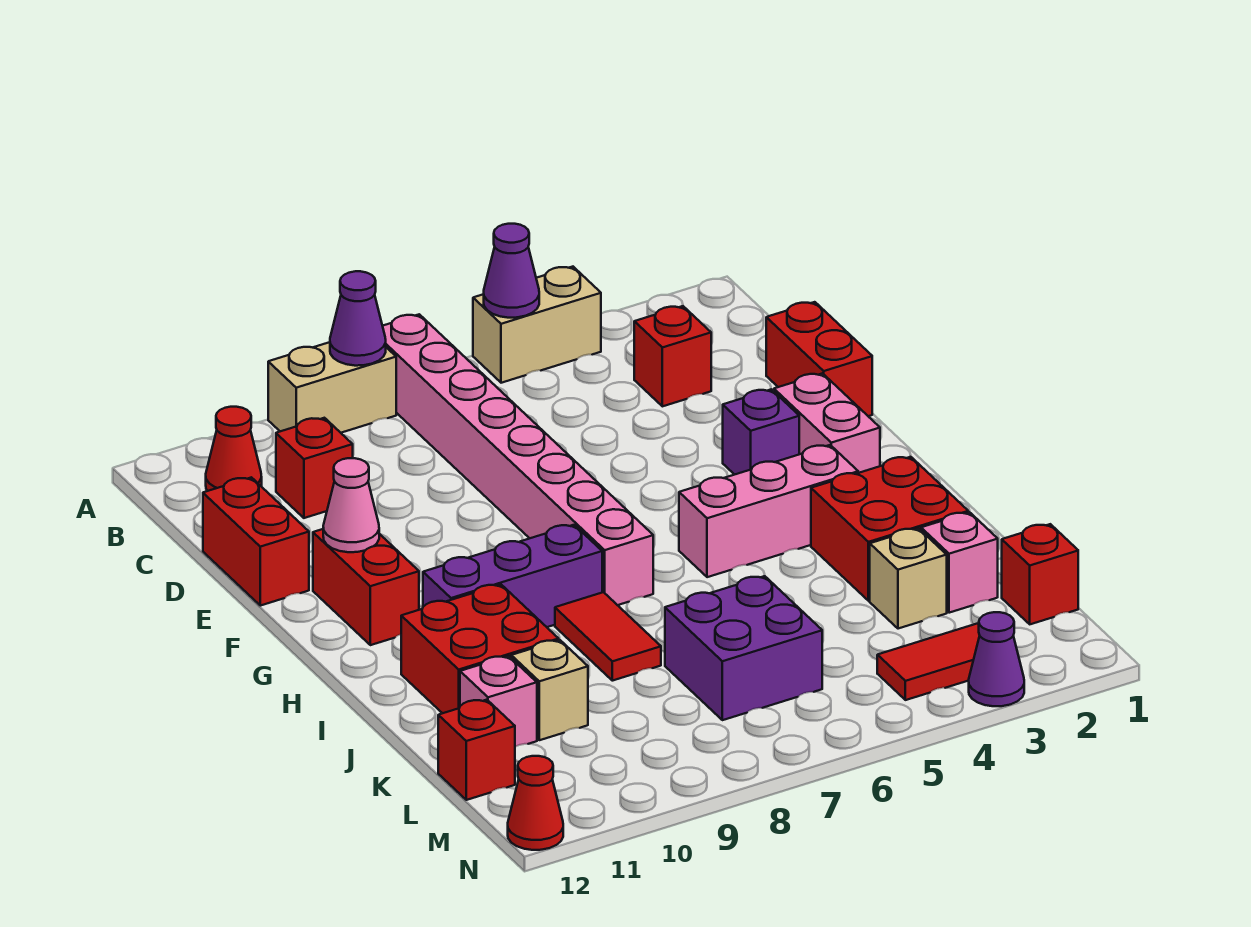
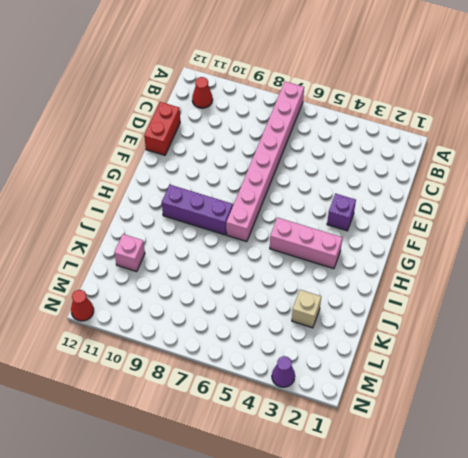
none -> tan 1x2 brick [473,267,601,383]
none -> tan 1x2 brick [268,342,396,433]
none -> red 1x1 brick [634,306,711,406]

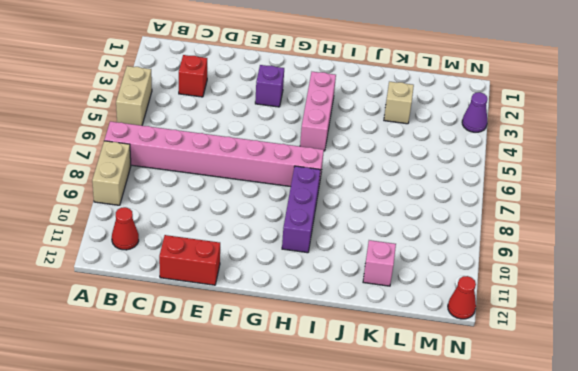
none -> red 1x1 brick [276,418,353,518]
none -> red 1x2 brick [766,302,872,416]
none -> pink 1x2 brick [774,373,880,473]

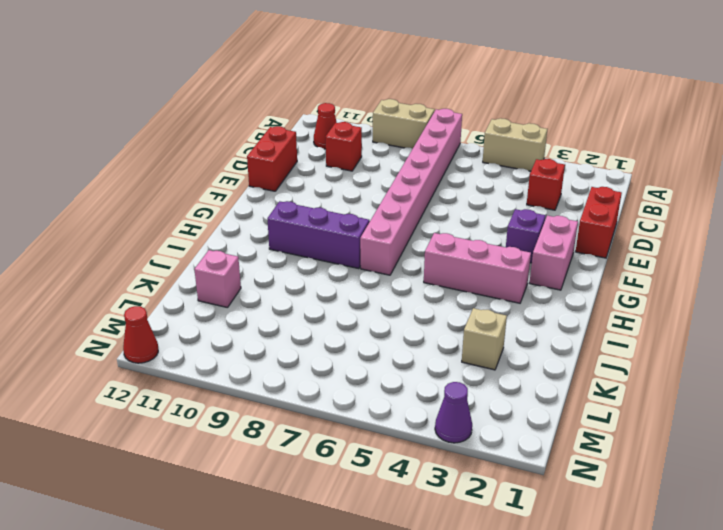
none -> red 1x2 brick [313,529,419,645]
none -> red 2x2 brick [811,457,968,601]
none -> red 1x2 tile [555,592,661,681]

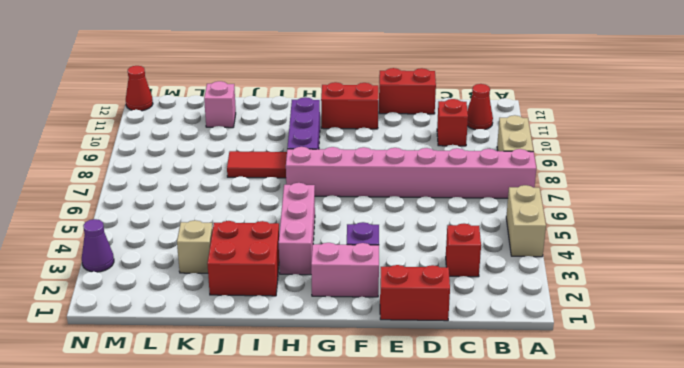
none -> red 2x2 brick [401,585,559,713]
none -> pink 1x1 brick [921,512,998,613]
none -> purple 2x2 brick [665,576,822,720]

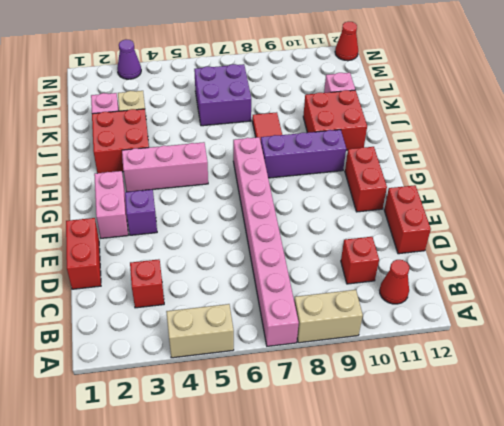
none -> tan 1x1 brick [511,640,588,740]
none -> red 1x1 brick [1002,524,1078,624]
none -> red 1x1 brick [438,700,515,800]

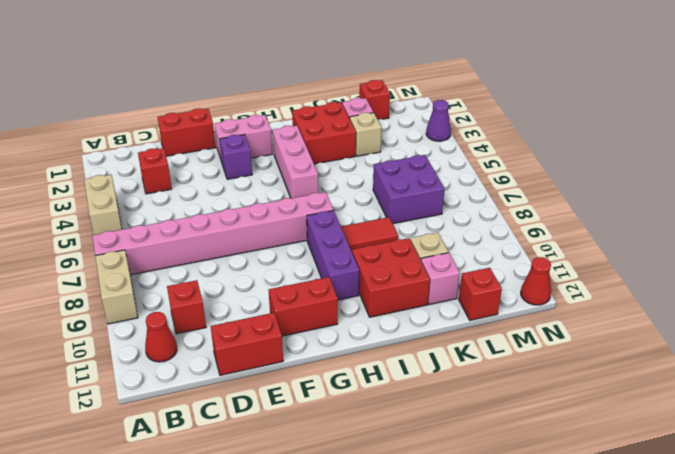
none -> red 1x2 tile [877,624,980,700]
none -> purple 1x1 cone [484,224,539,318]
none -> purple 1x1 cone [330,271,386,366]

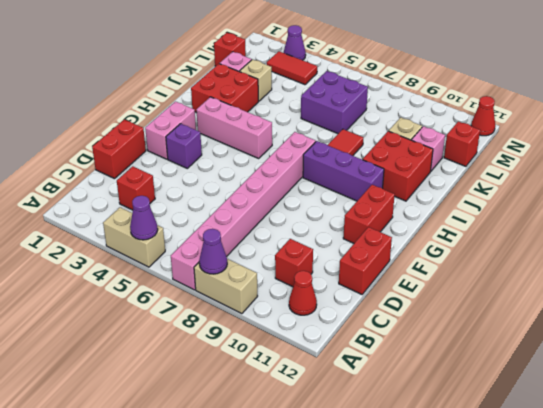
none -> pink 1x1 cone [323,458,379,552]

